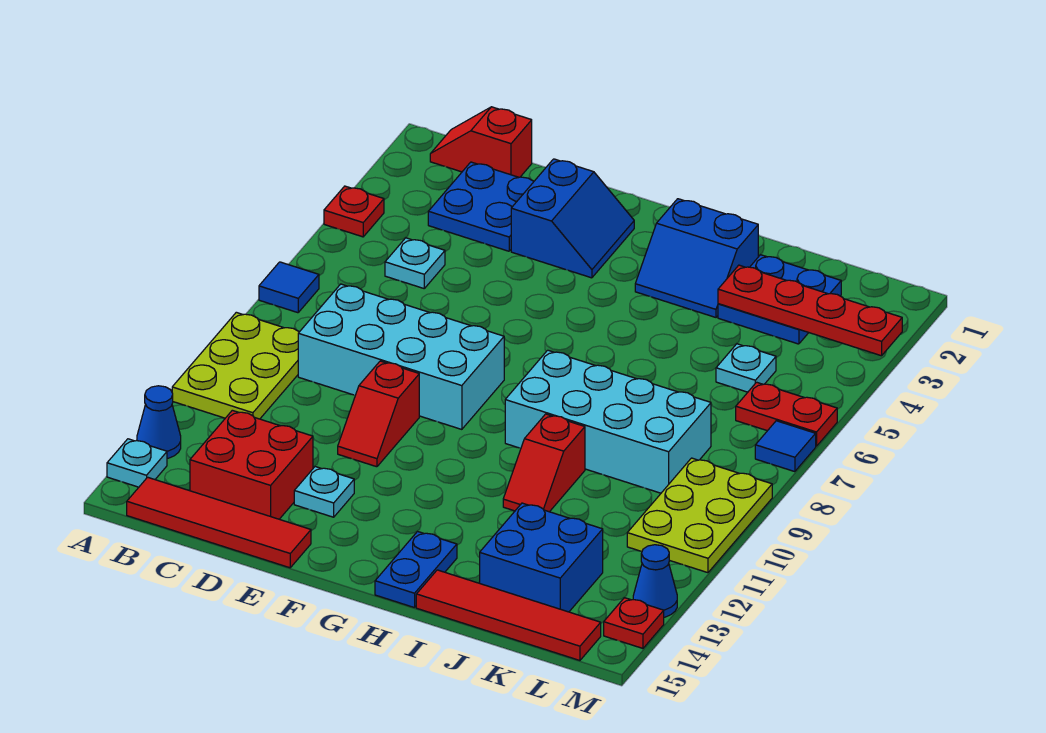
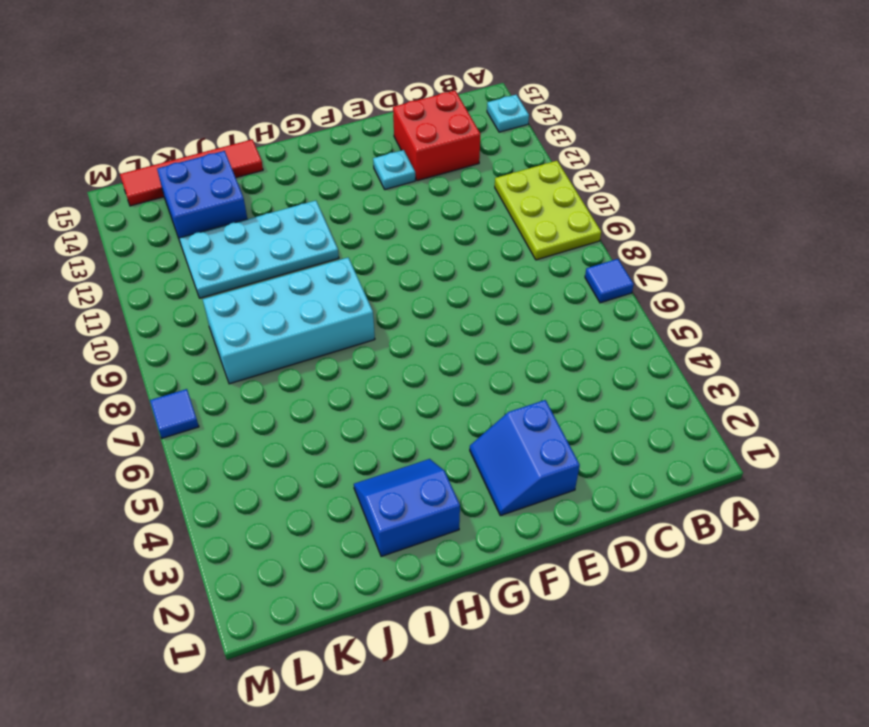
cyan 2x4 plate [179,200,339,298] -> red 1x2 slope [503,414,585,512]
none -> red 1x1 plate [324,186,384,237]
none -> blue 1x1 cone [137,386,181,459]
none -> red 1x2 slope [430,107,532,177]

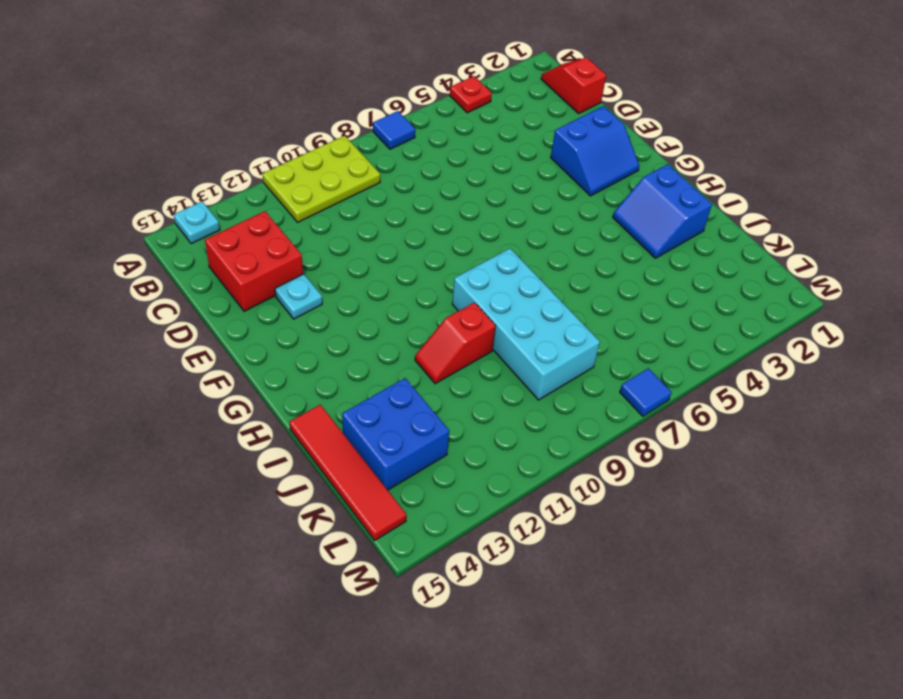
none -> blue 1x1 cone [137,386,181,459]
none -> red 1x4 tile [127,477,311,568]
none -> blue 2x2 plate [428,162,534,251]

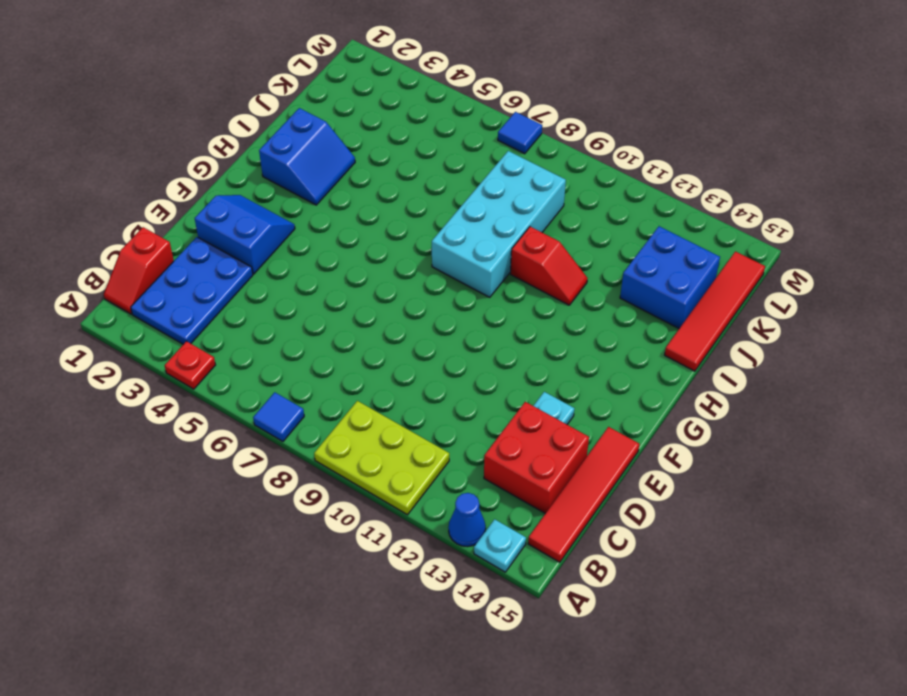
blue 2x3 plate [131,237,253,344] -> blue 2x2 plate [428,162,534,251]
none -> cyan 1x1 plate [385,238,445,288]
none -> cyan 2x4 brick [298,284,504,429]
none -> red 1x2 slope [338,361,419,467]

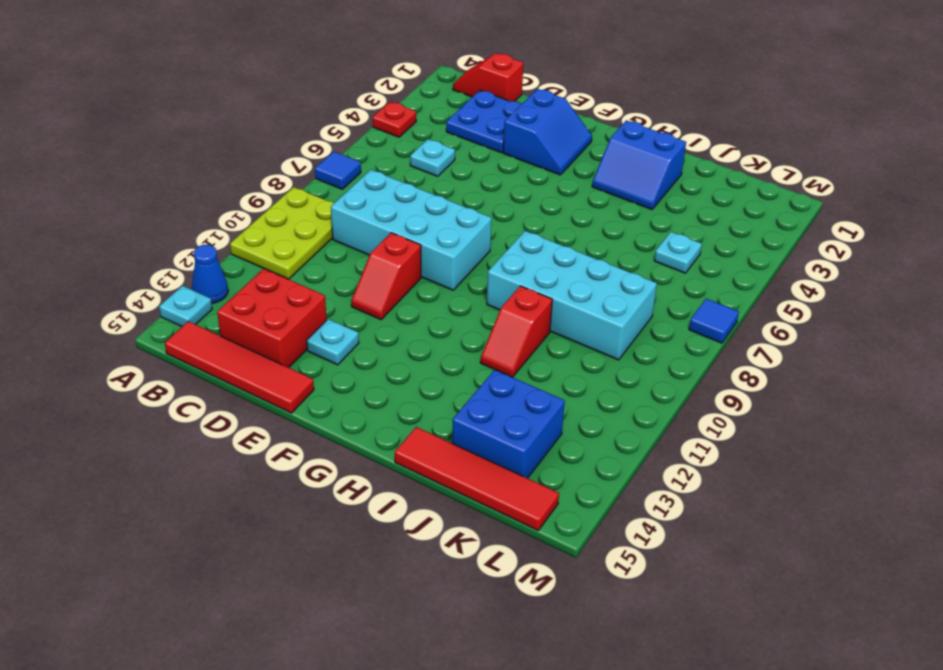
none -> blue 1x2 plate [375,532,457,608]
none -> blue 2x2 plate [718,255,841,344]
none -> red 1x2 plate [736,382,837,446]

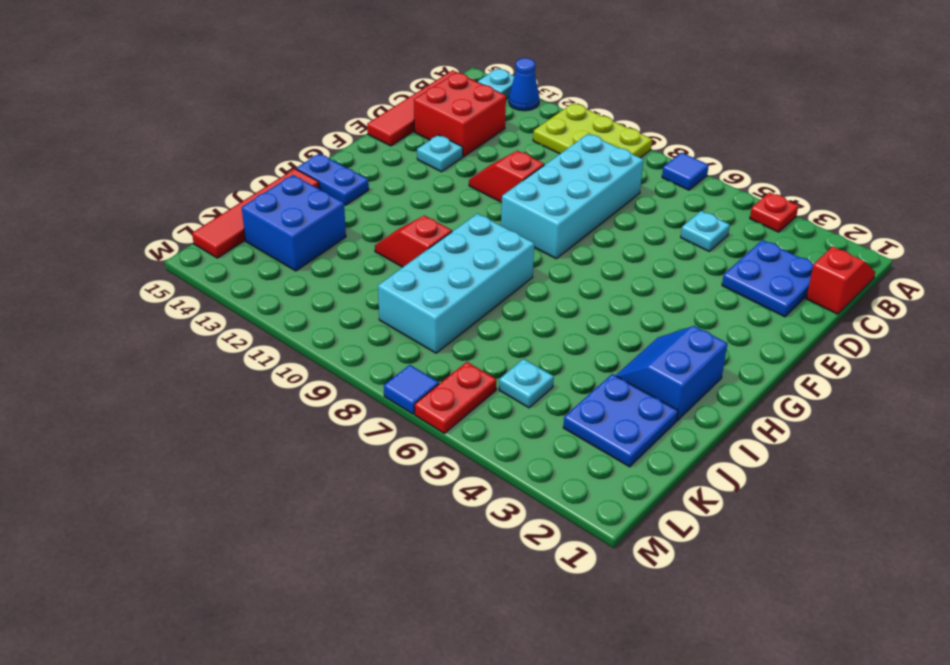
none -> blue 2x2 slope [511,159,634,278]
none -> lime 2x3 plate [627,458,772,573]
none -> blue 1x1 cone [633,545,677,617]

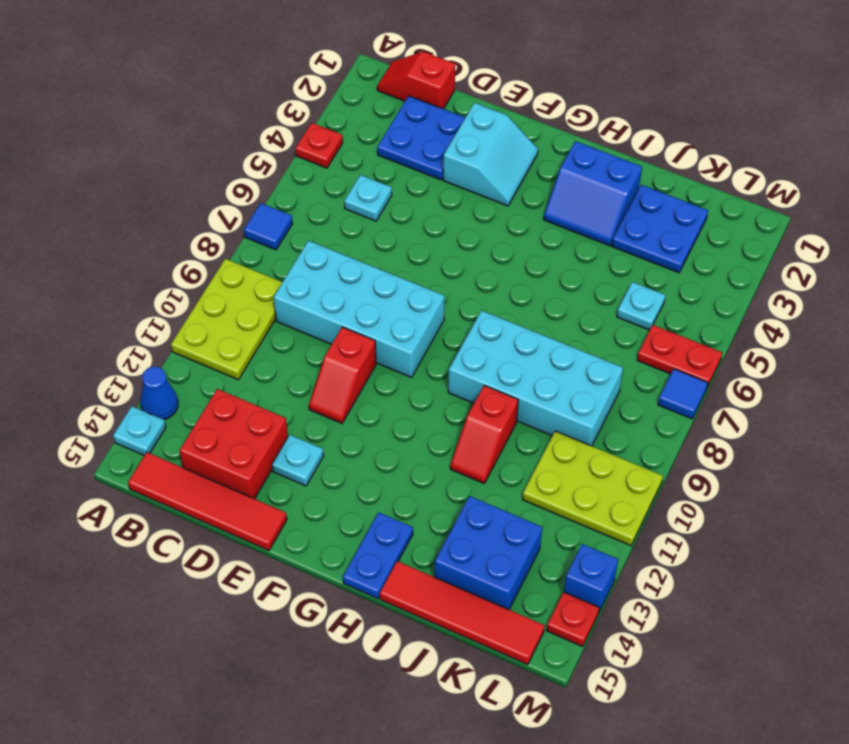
cyan 2x2 slope [443,103,538,206] -> blue 2x2 slope [511,159,634,278]
lime 2x3 plate [523,431,663,546] -> lime 2x3 plate turned to [627,458,772,573]
blue 1x1 brick [564,544,618,612] -> blue 1x1 cone [633,545,677,617]
none -> red 1x4 plate [718,265,902,356]

